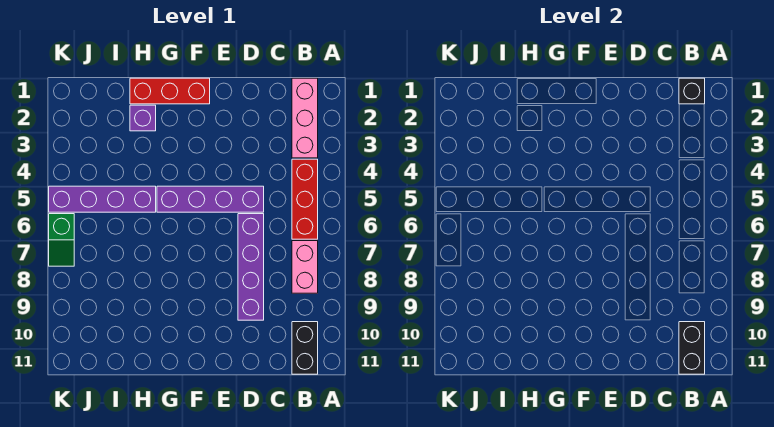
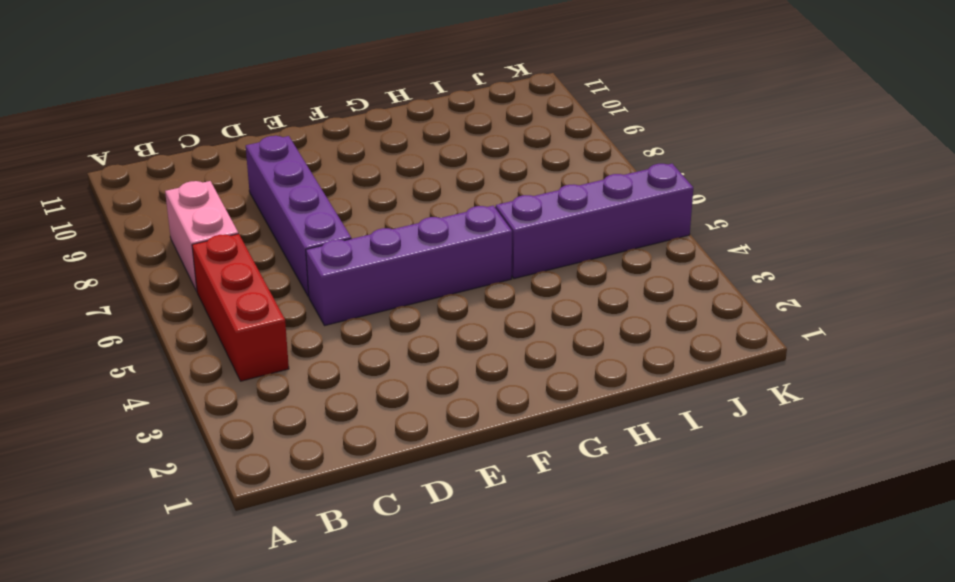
none -> pink 1x3 brick [292,78,318,158]
none -> black 1x2 brick [292,322,318,374]
none -> red 1x3 brick [130,78,210,104]

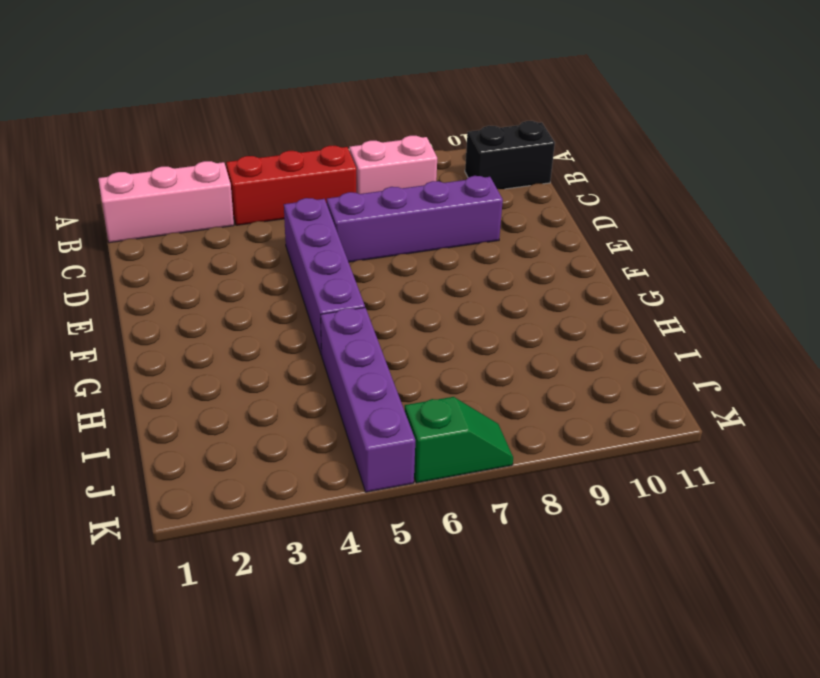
none -> red 1x3 brick [130,78,210,104]
none -> purple 1x1 brick [130,105,156,131]
none -> black 1x1 brick [679,78,705,104]

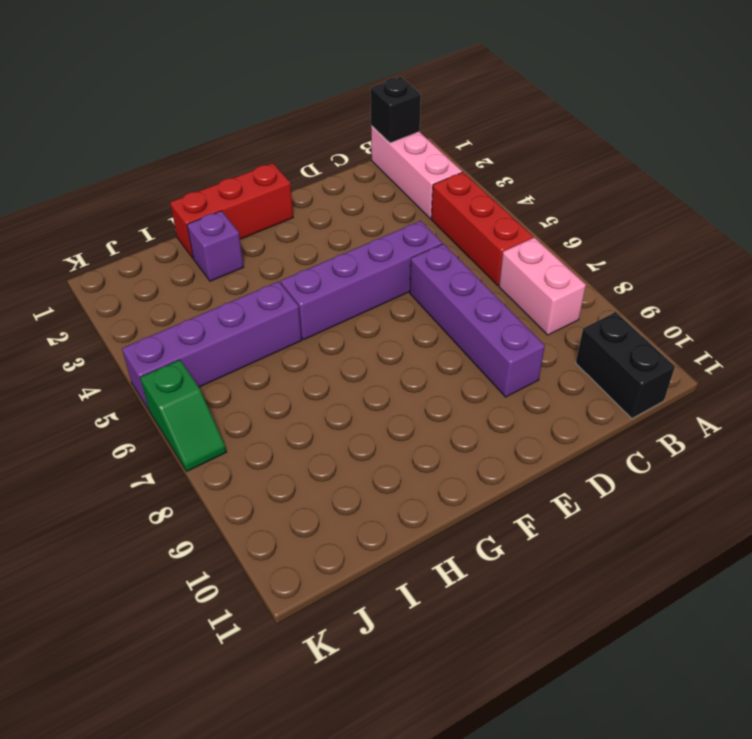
none -> black 1x2 brick [679,322,705,374]

